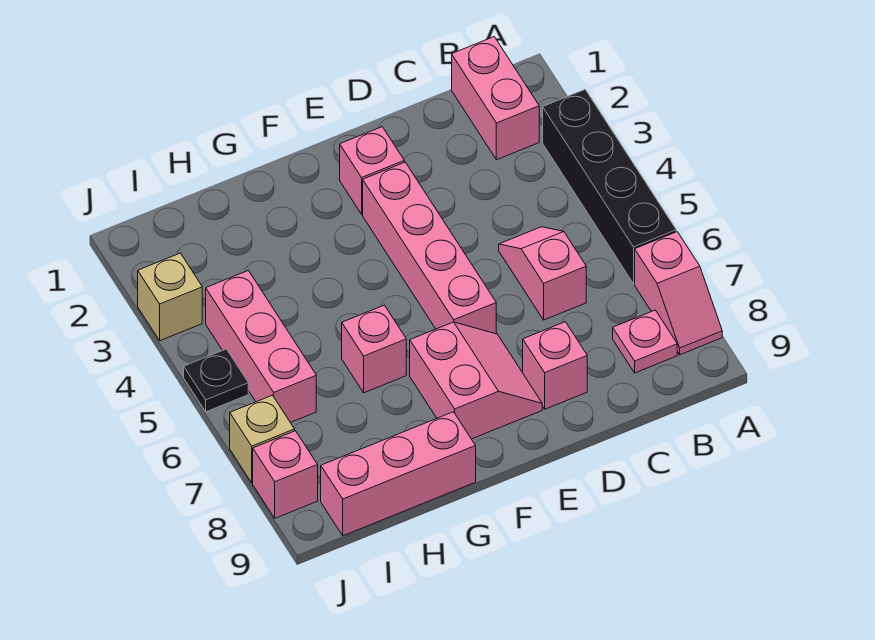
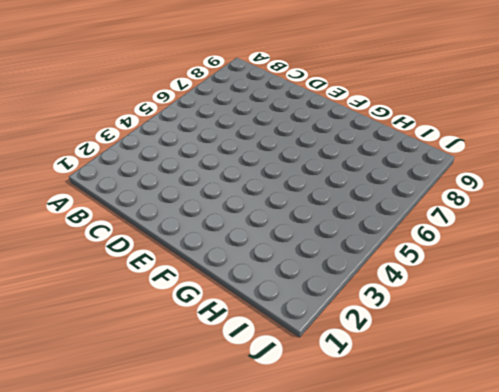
none -> black 1x4 brick [543,90,676,284]
none -> pink 1x2 slope [635,232,722,355]
none -> pink 1x2 brick [452,37,539,160]

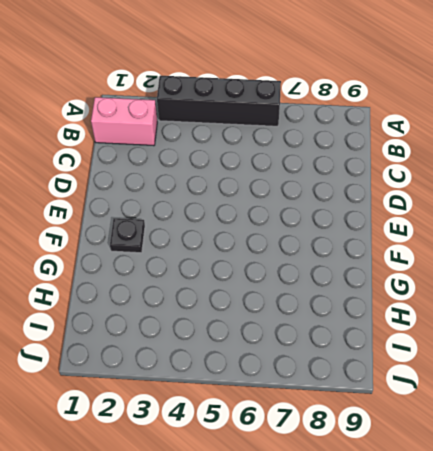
black 1x1 plate [110,218,145,253] -> black 1x1 plate moved to [184,349,248,412]
none -> pink 1x2 slope [635,232,722,355]
none -> pink 1x1 plate [613,310,677,373]
none -> pink 1x2 slope [499,227,586,320]

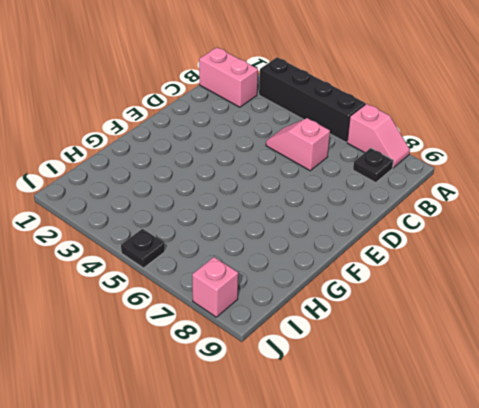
black 1x1 plate [353,148,394,183] -> pink 1x1 plate [613,310,677,373]
none -> pink 1x1 brick [523,322,587,409]
none -> pink 1x1 brick [340,127,404,214]
none -> pink 1x4 brick [363,162,496,334]

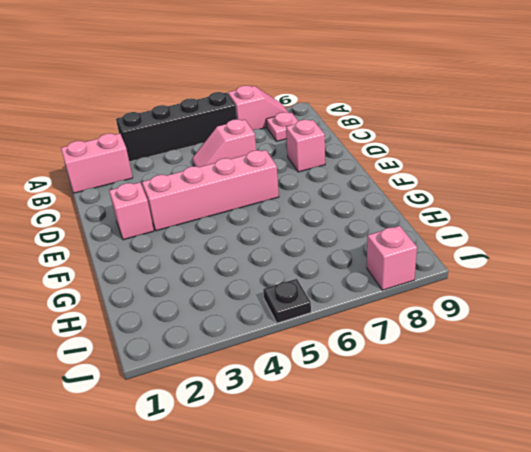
none -> pink 2x2 slope [410,322,542,439]
none -> pink 1x1 brick [342,305,406,393]
none -> pink 1x3 brick [321,412,476,536]

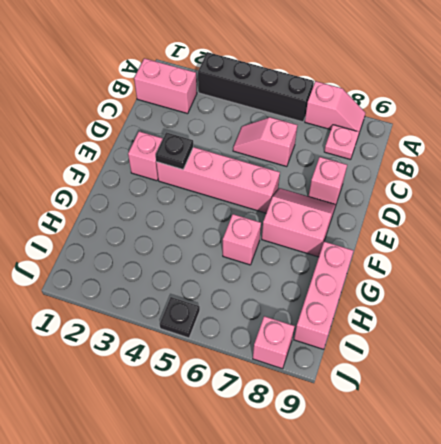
black 1x1 plate [155,132,193,169] -> none
none -> pink 1x3 brick [206,271,316,423]
none -> tan 1x1 brick [138,253,202,341]
none -> tan 1x1 brick [230,395,295,483]

